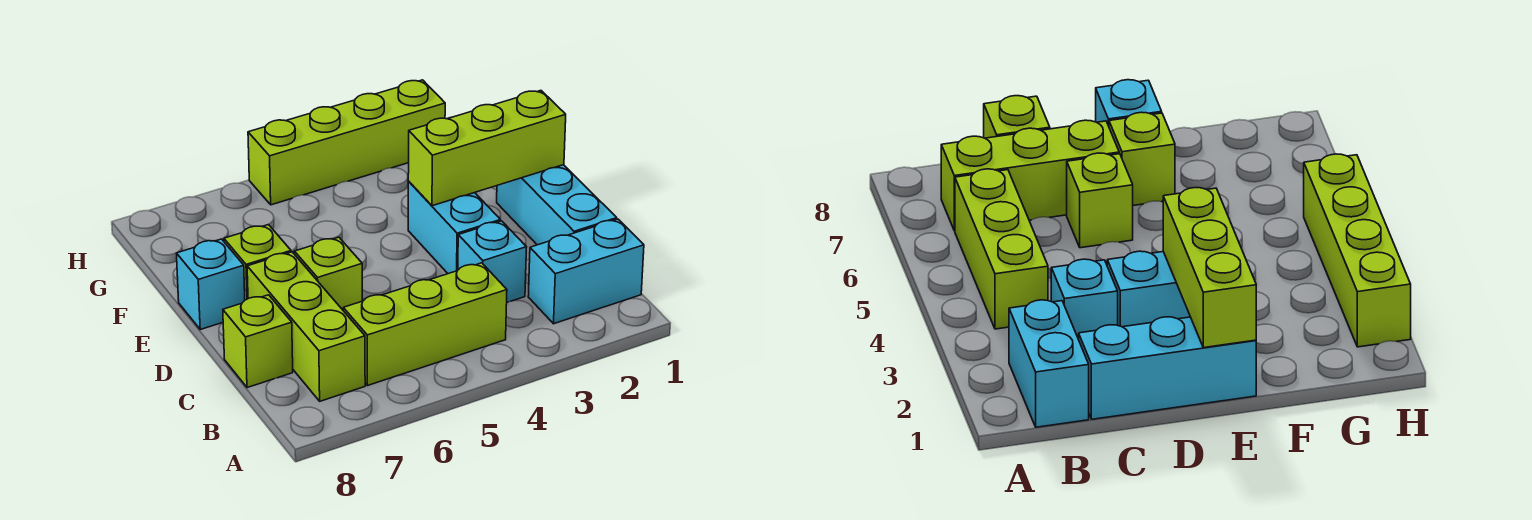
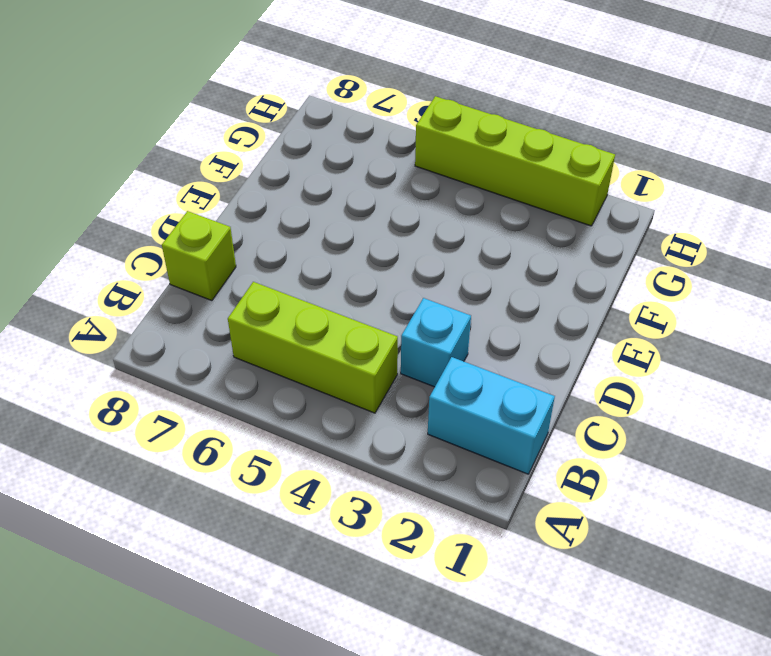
none -> lime 1x3 brick [247,252,365,401]
none -> cyan 1x3 brick [497,165,617,245]
none -> cyan 1x2 brick [408,182,500,274]

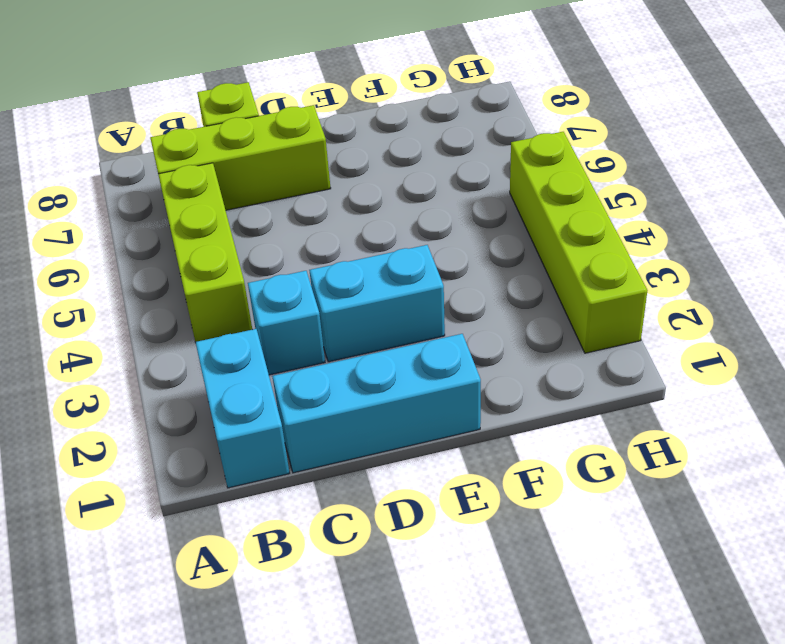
none -> lime 1x1 brick [294,237,362,310]
none -> lime 1x1 brick [224,225,291,300]
none -> cyan 1x1 brick [176,239,245,329]

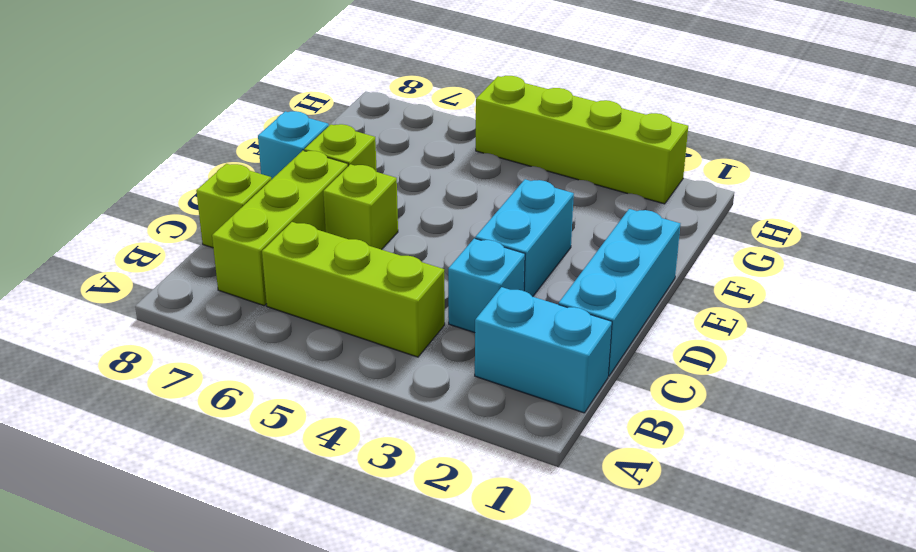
none -> lime 1x3 brick [408,91,566,206]

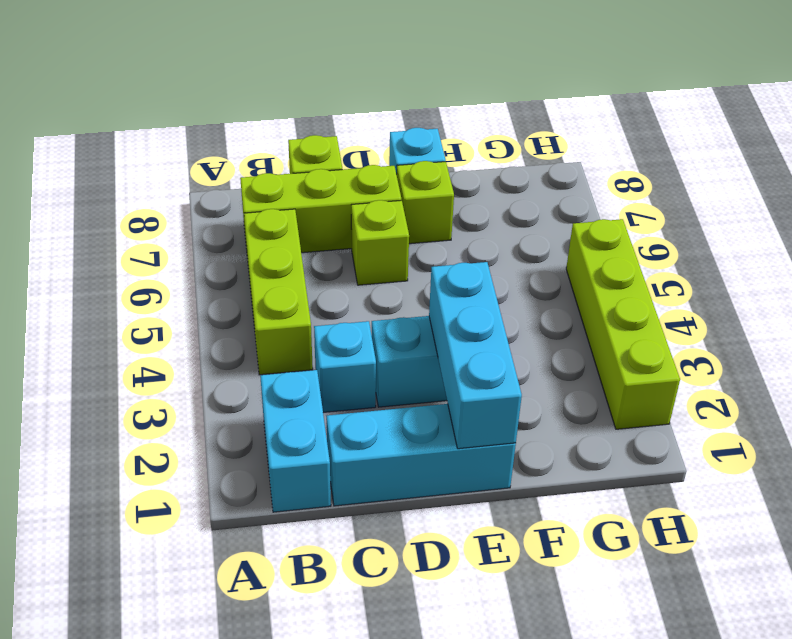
cyan 1x3 brick [429,262,522,449] -> lime 1x3 brick [408,91,566,206]

